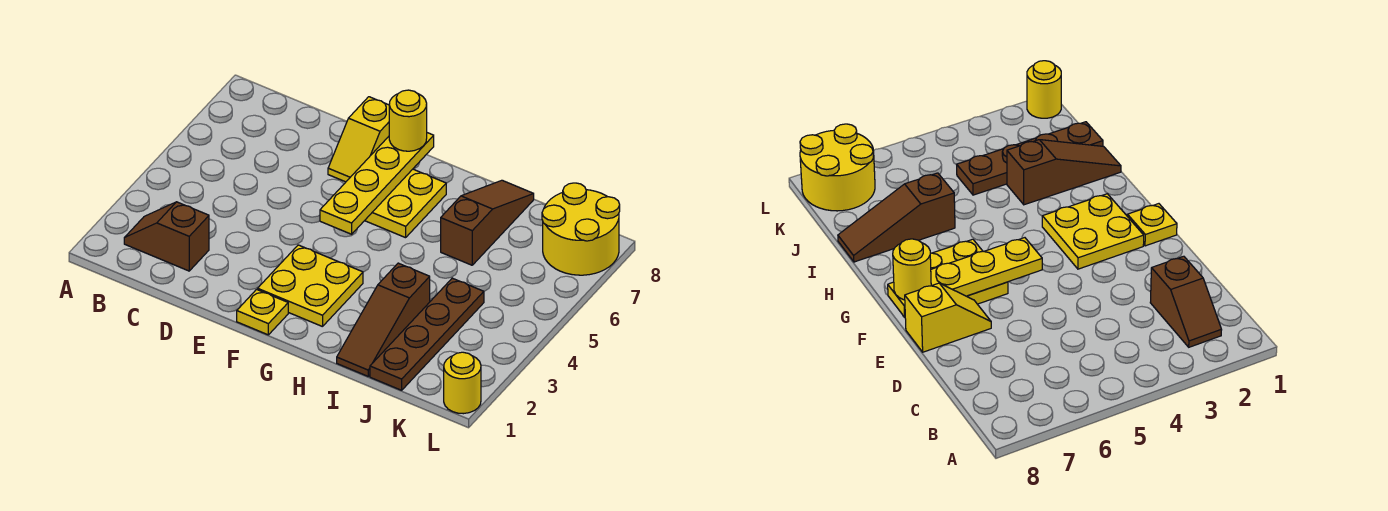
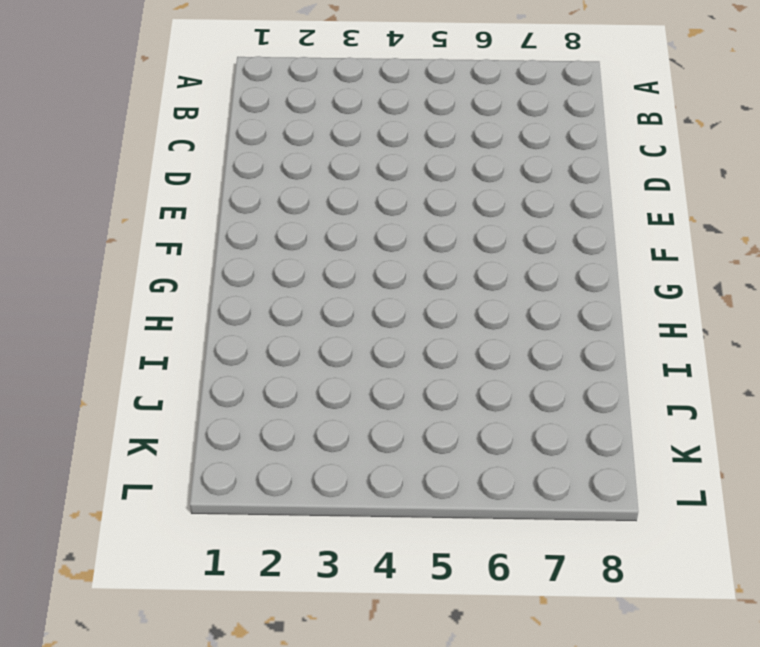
none -> brown 1x2 slope [124,202,209,271]
none -> yellow 1x2 slope [328,97,389,182]
none -> yellow 1x1 plate [237,289,288,335]

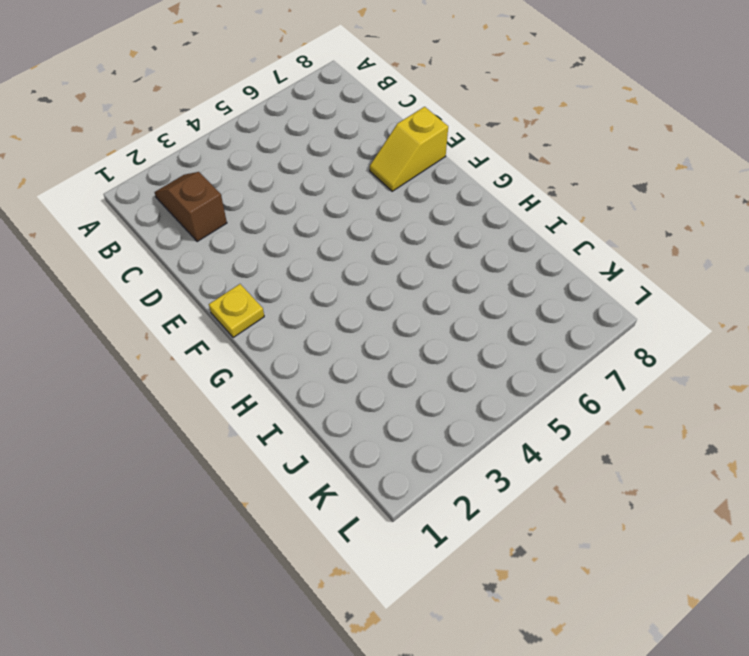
none -> yellow 2x2 plate [258,245,363,327]
none -> yellow 2x2 plate [365,169,446,238]
none -> brown 1x3 slope [337,263,430,376]

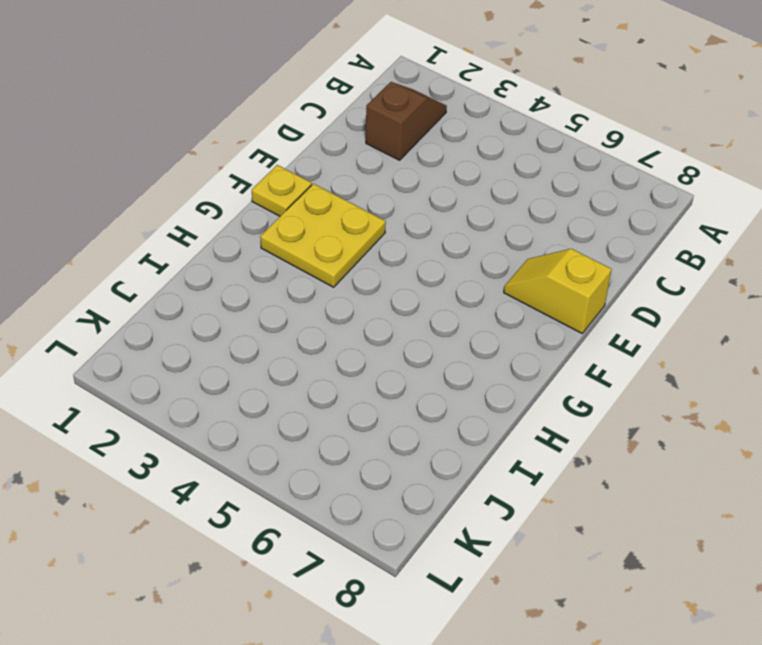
none -> yellow 2x2 plate [365,169,446,238]
none -> brown 1x3 slope [337,263,430,376]
none -> brown 1x3 slope [441,180,534,265]

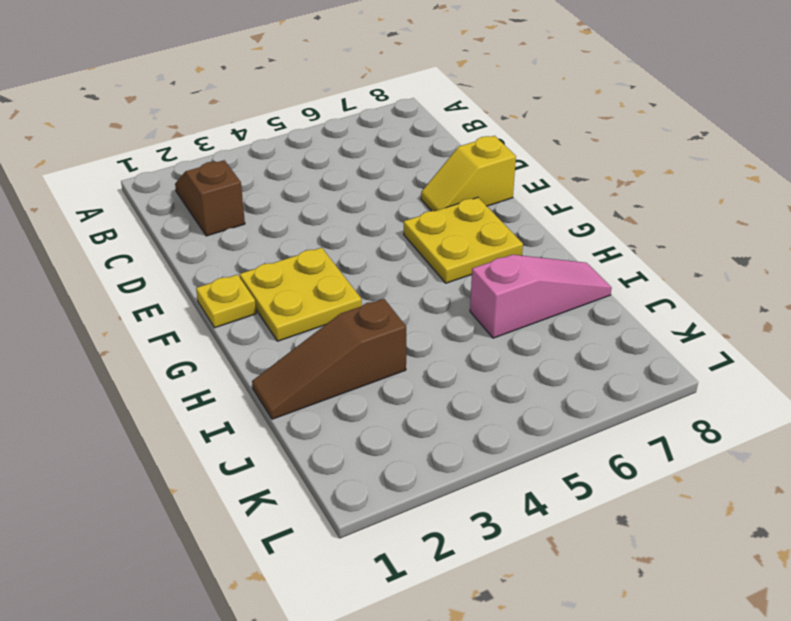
pink 1x3 slope [470,255,612,338] -> brown 1x3 slope [441,180,534,265]
none -> brown 1x4 plate [370,278,484,390]
none -> yellow 2x2 round brick [542,183,620,275]
none -> yellow 1x1 round brick [444,352,481,414]

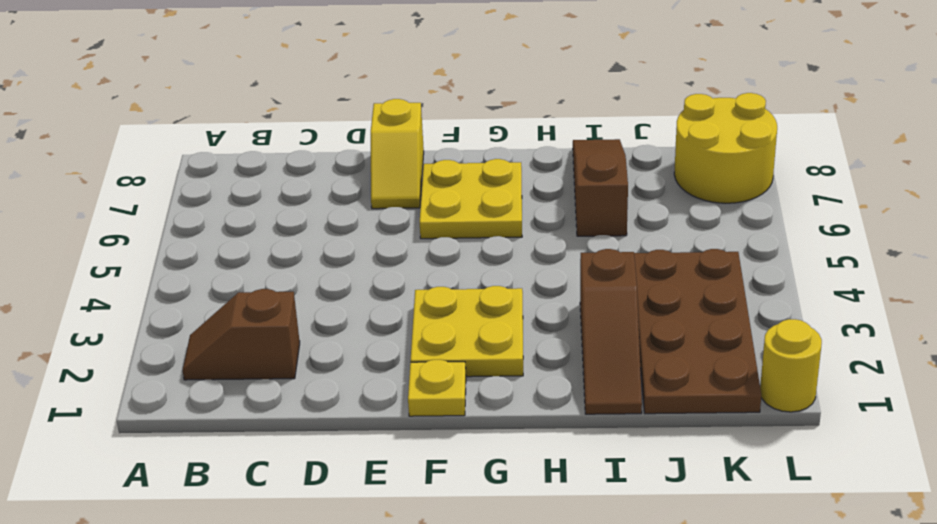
brown 2x4 plate [634,249,761,414] -> brown 1x4 plate [370,278,484,390]
none -> yellow 1x4 plate [320,133,434,234]
none -> yellow 1x1 round brick [389,90,427,151]

